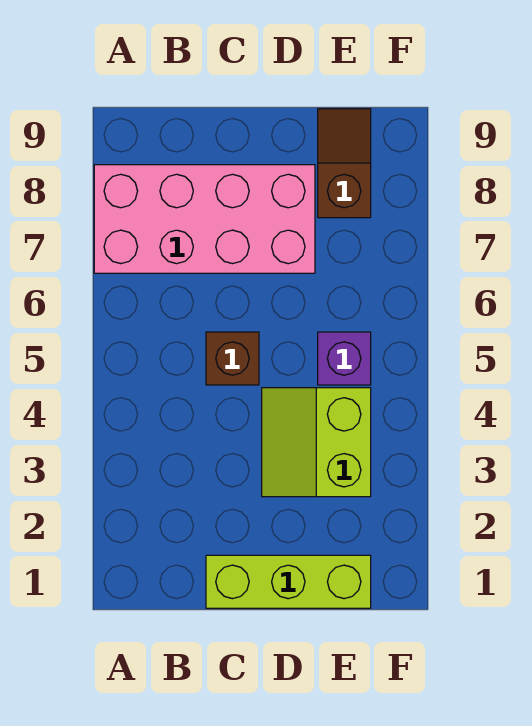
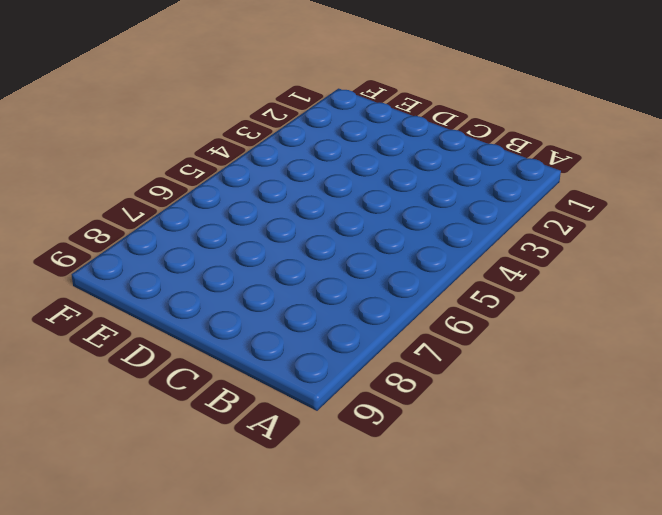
none -> pink 2x4 brick [94,165,315,273]
none -> lime 1x3 brick [206,555,371,608]

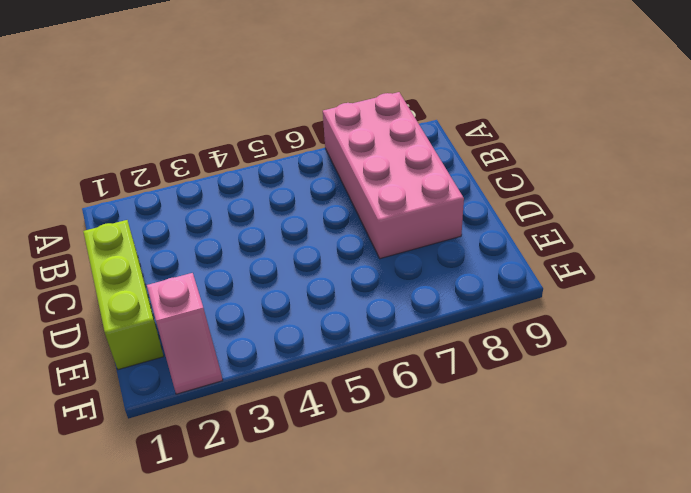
pink 1x2 slope [147,273,223,394] -> none
none -> brown 1x1 brick [206,332,259,385]
none -> lime 2x2 slope [262,388,371,497]

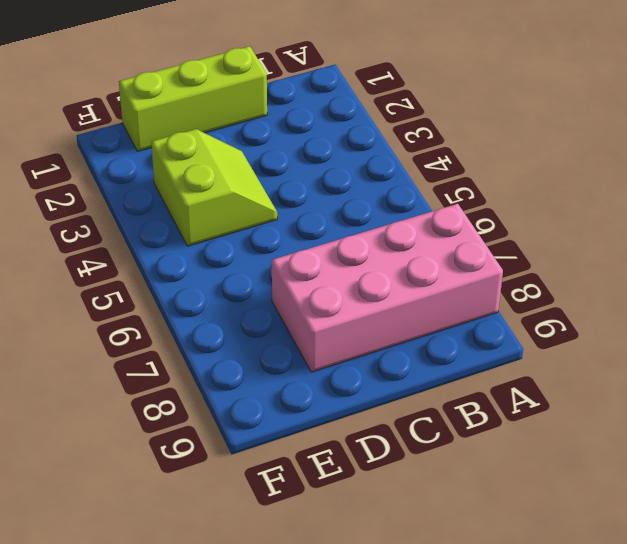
none -> brown 1x1 brick [206,332,259,385]
none -> purple 1x1 brick [318,332,371,385]

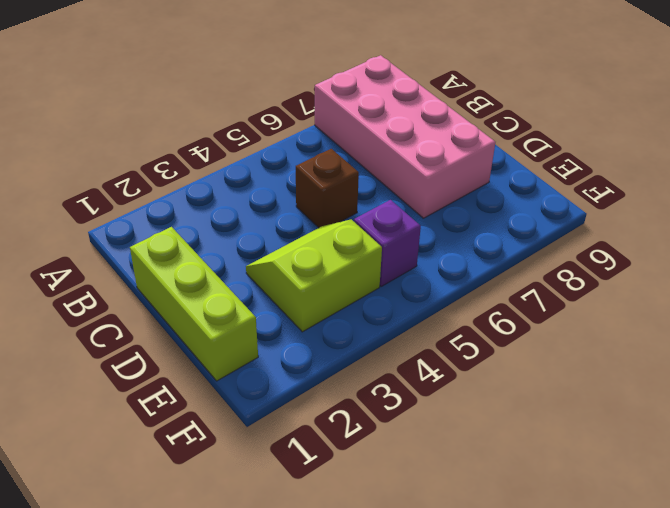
none -> brown 1x2 slope [318,109,371,218]

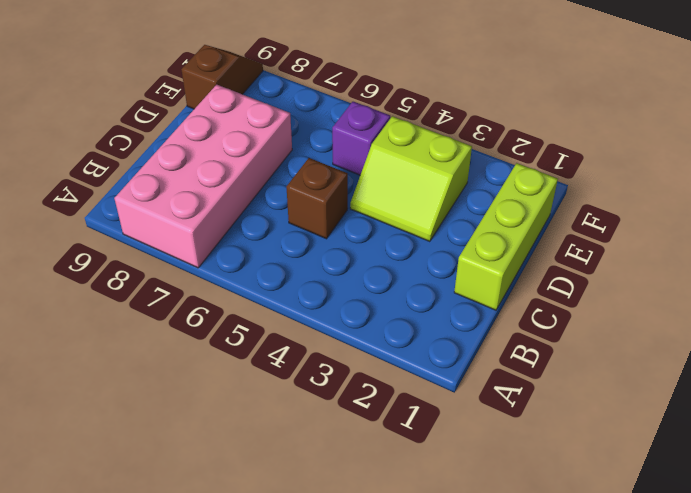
brown 1x2 slope [181,45,263,109] -> brown 1x2 slope turned to [318,109,371,218]

